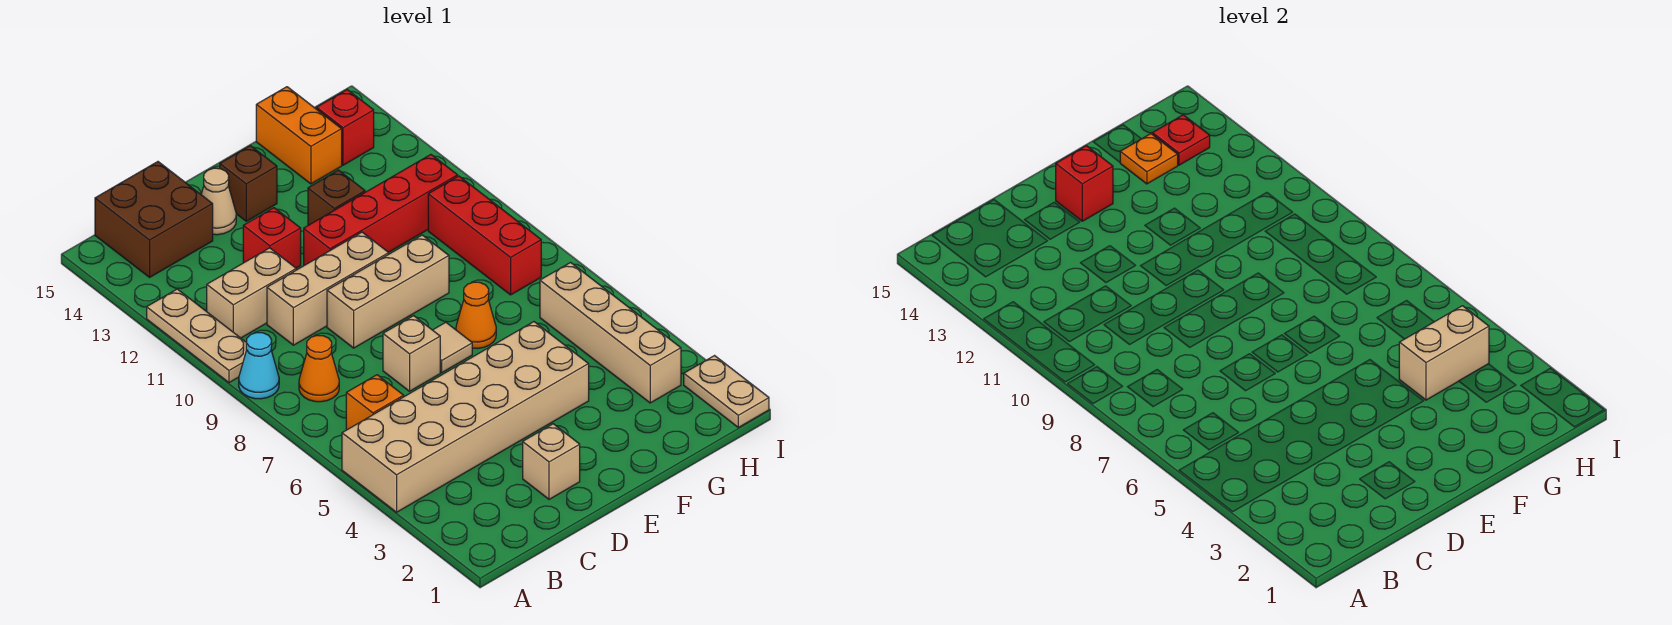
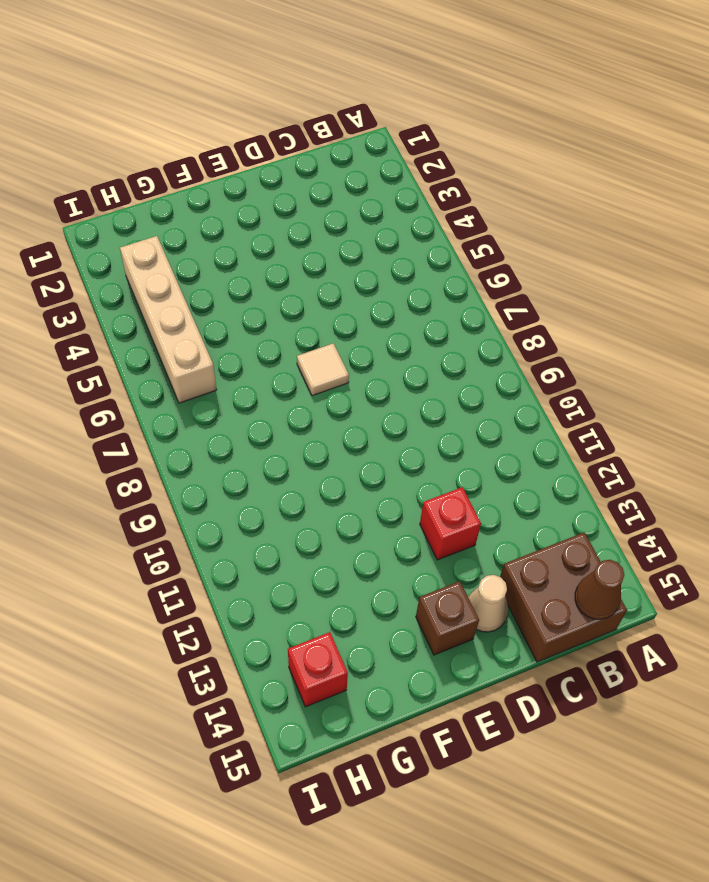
brown 1x1 cone [575,560,624,620] -> none
none -> tan 2x6 brick [342,322,589,512]
none -> cyan 1x1 cone [239,333,279,399]
none -> tan 1x3 plate [147,289,246,383]

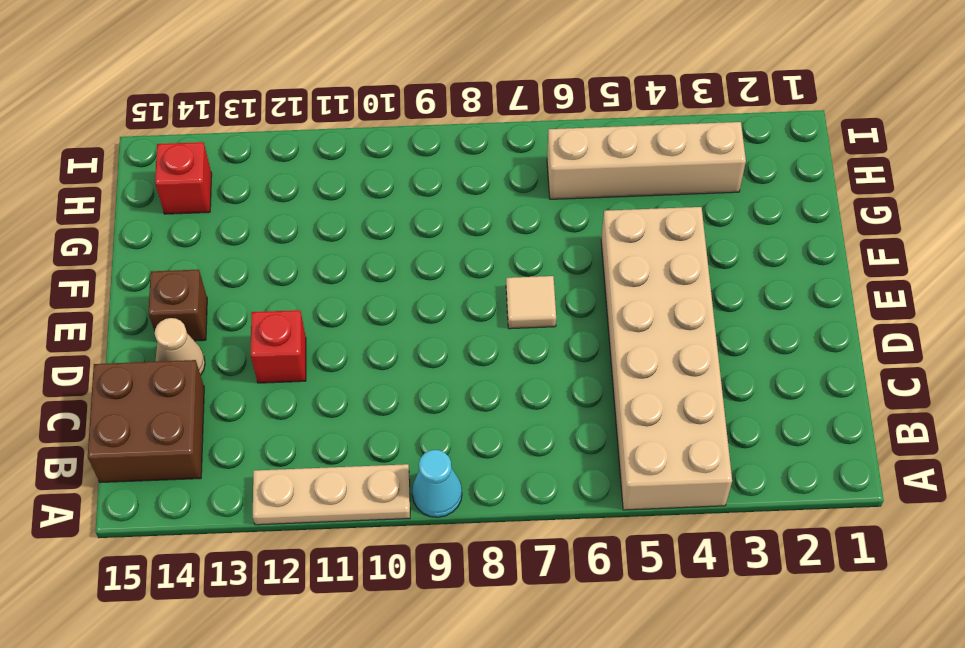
none -> orange 1x1 brick [346,375,404,430]
none -> orange 1x1 cone [299,335,339,402]
none -> tan 1x2 brick [207,248,296,338]

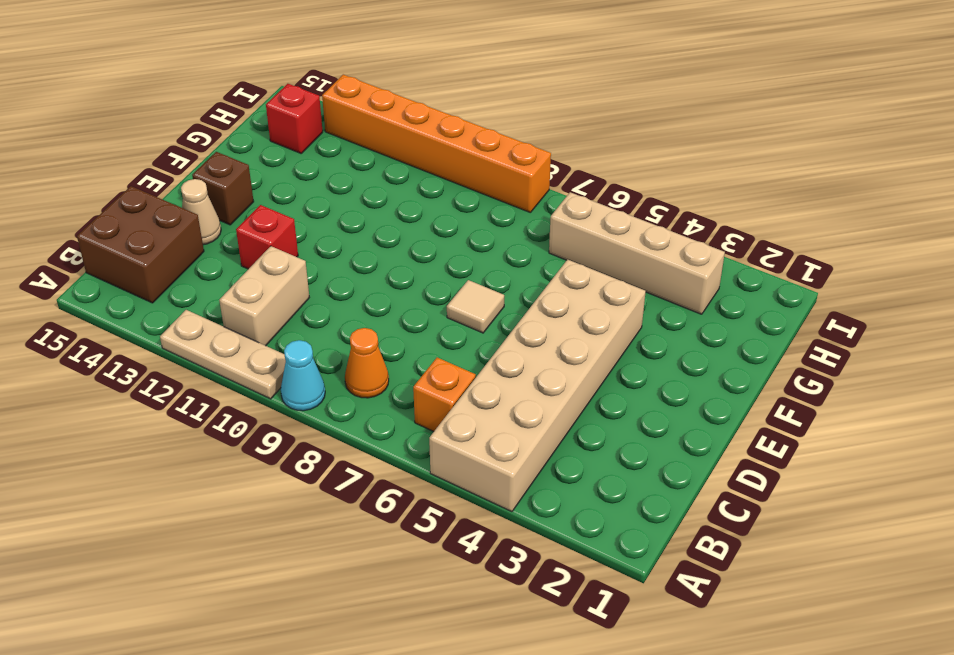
orange 1x6 brick [322,75,551,213] -> none
none -> tan 1x3 brick [267,232,389,345]
none -> tan 1x1 brick [523,424,580,499]
none -> tan 1x1 brick [383,316,440,391]

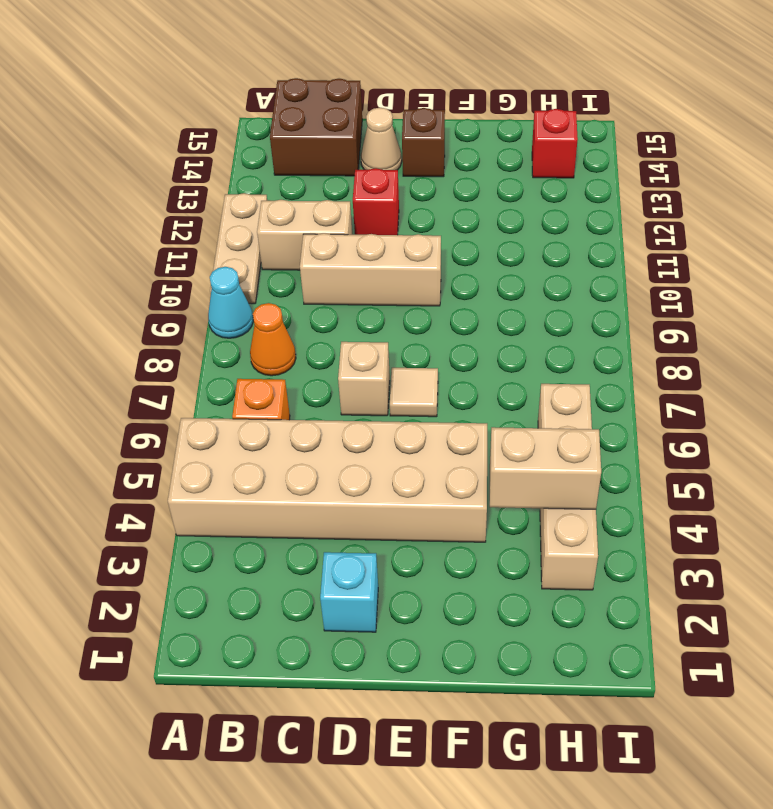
cyan 1x1 brick [320,552,378,632] -> tan 1x1 brick [523,424,580,499]
none -> tan 1x3 brick [327,235,449,348]
none -> red 1x4 brick [304,155,458,265]
none -> orange 1x1 cone [456,282,496,349]

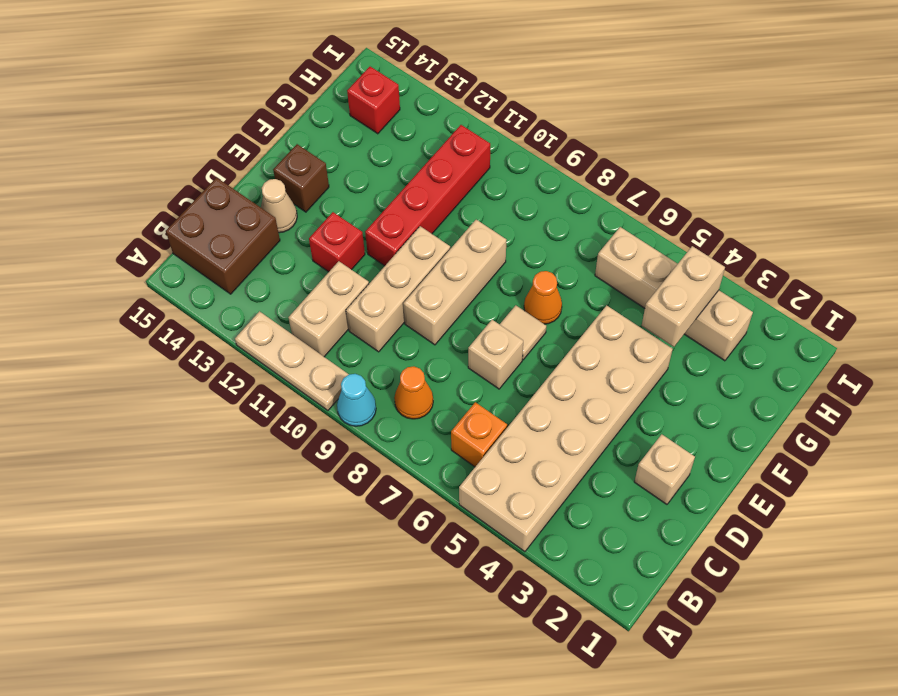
none -> brown 1x1 brick [308,170,365,225]
none -> orange 1x2 brick [256,87,342,184]
none -> red 1x3 brick [428,176,541,295]

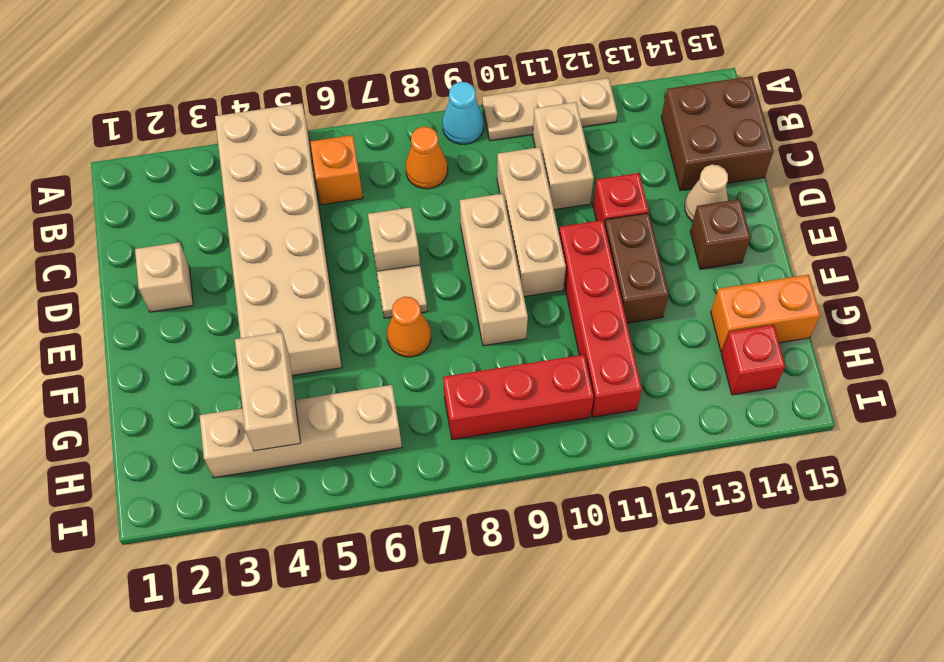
brown 1x2 brick [605,213,669,323] -> brown 1x1 brick [308,170,365,225]
none -> tan 1x2 plate [684,356,769,427]
none -> red 1x1 brick [1056,146,1113,221]
none -> orange 1x1 plate [1120,134,1178,184]

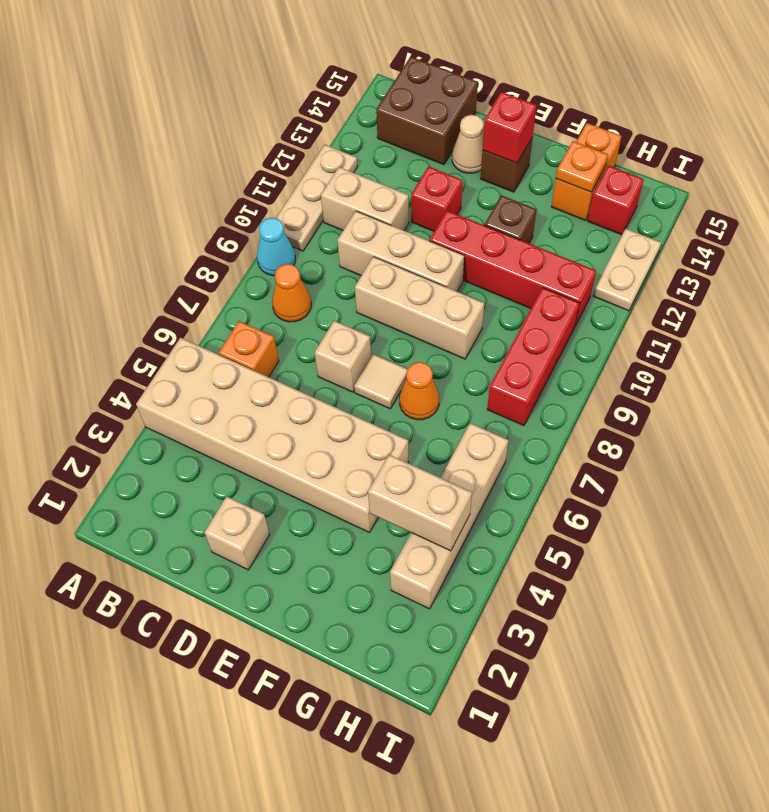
tan 1x2 plate [593,229,661,311] -> tan 1x2 plate moved to [684,356,769,427]
none -> red 1x1 plate [1153,115,1210,165]

